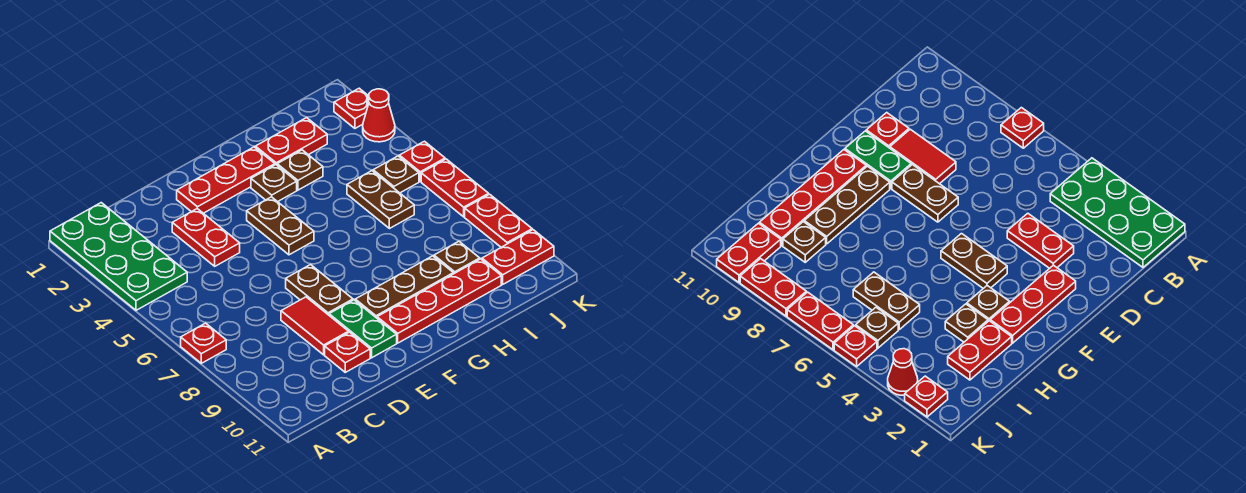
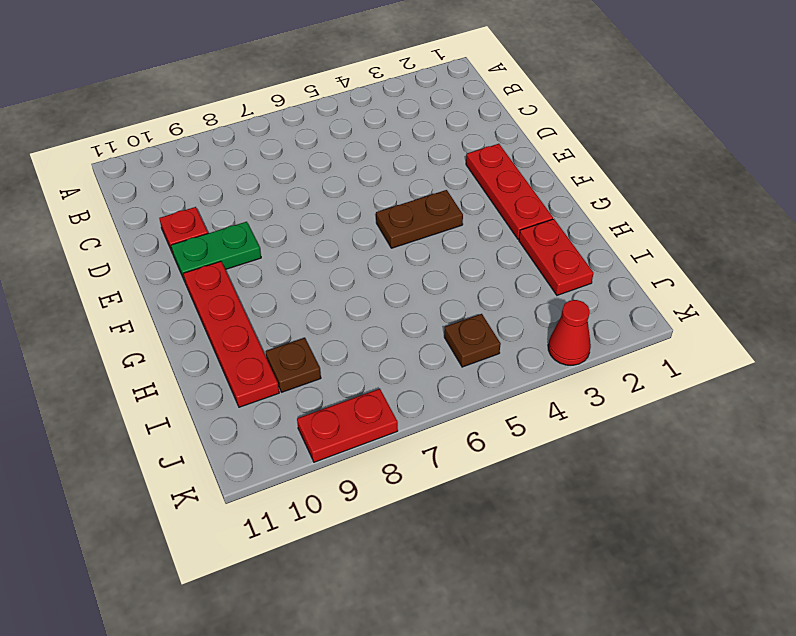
none -> green 2x4 plate [50,203,187,310]
none -> red 1x1 plate [181,323,226,363]
none -> red 1x2 plate [172,209,240,266]

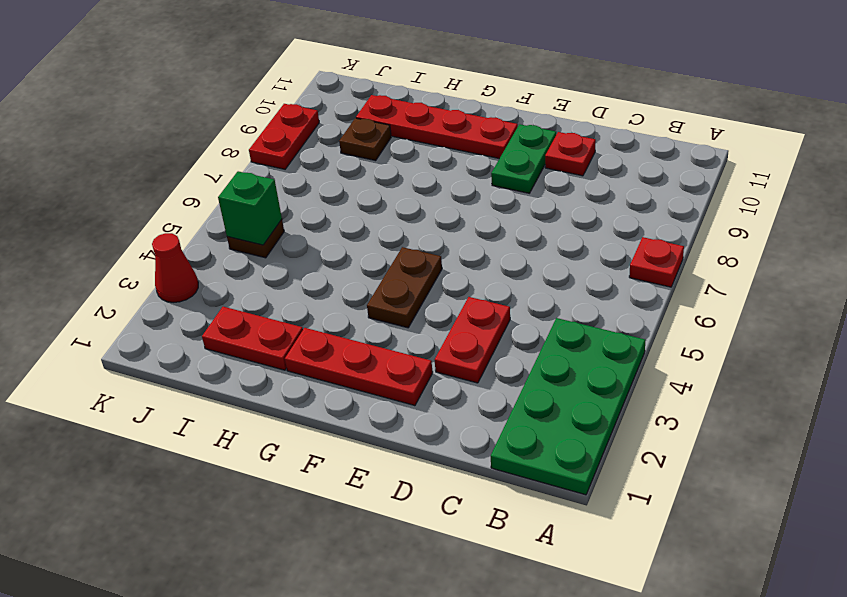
green 1x1 brick [218,171,282,245] -> none
none -> red 1x2 tile [281,297,349,355]
none -> brown 1x2 plate [286,265,353,315]
none -> brown 1x3 plate [355,256,453,318]

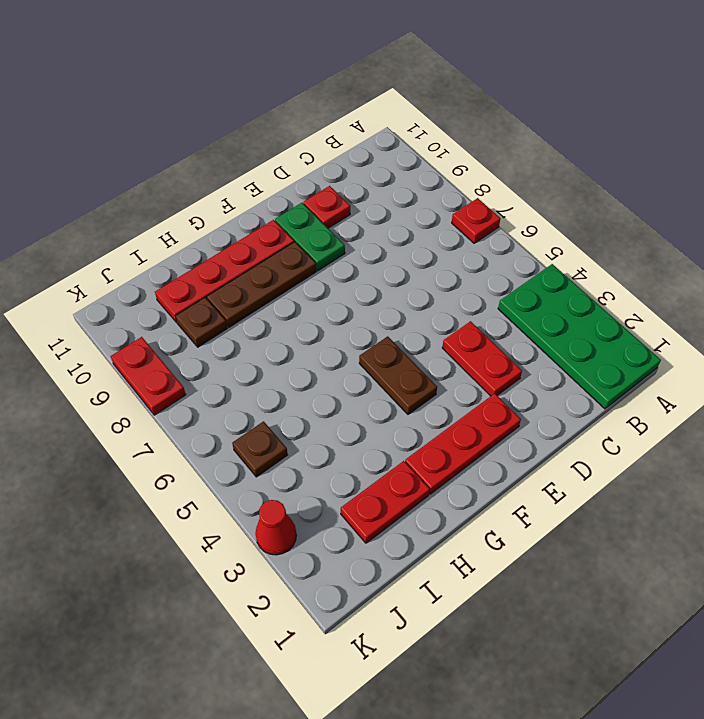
none -> red 1x2 tile [281,297,349,355]
none -> brown 1x2 plate [286,265,353,315]
none -> brown 1x1 plate [251,165,297,202]

